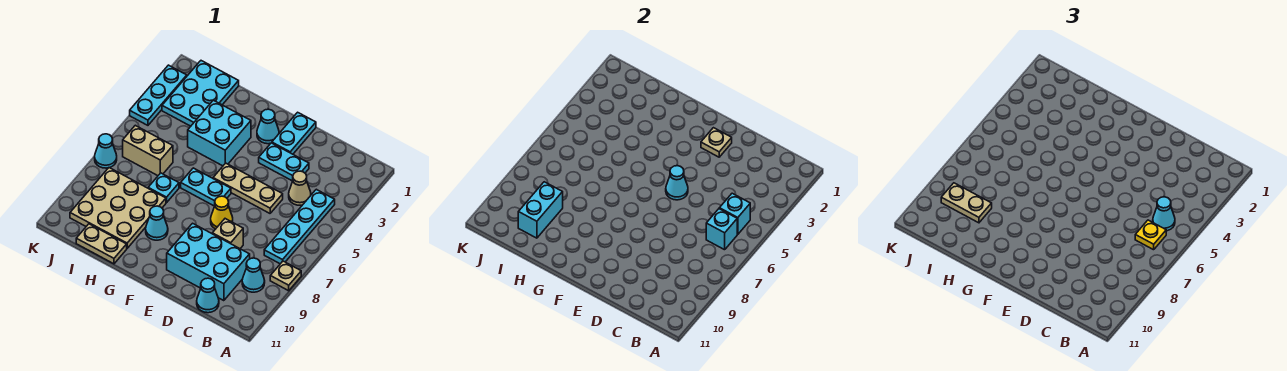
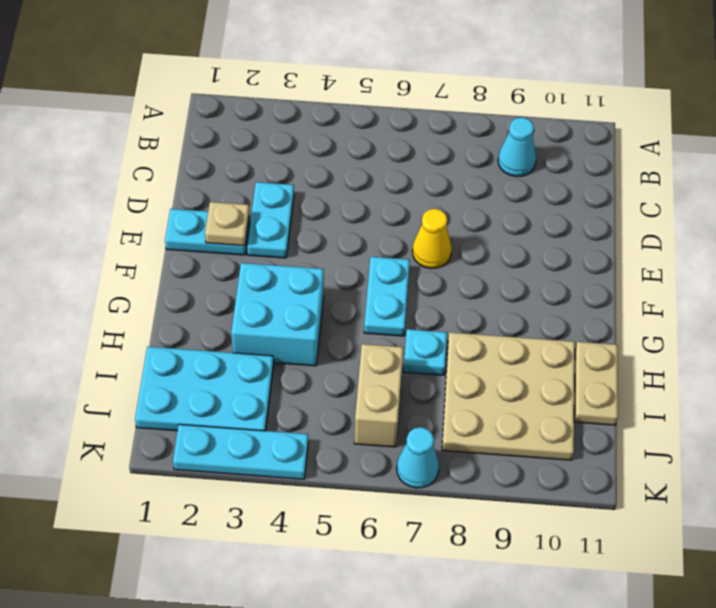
none -> tan 1x1 plate [270,261,301,291]
none -> cyan 1x4 plate [264,189,335,264]
none -> tan 1x1 cone [289,171,311,205]
none -> cyan 2x3 brick [167,223,250,301]

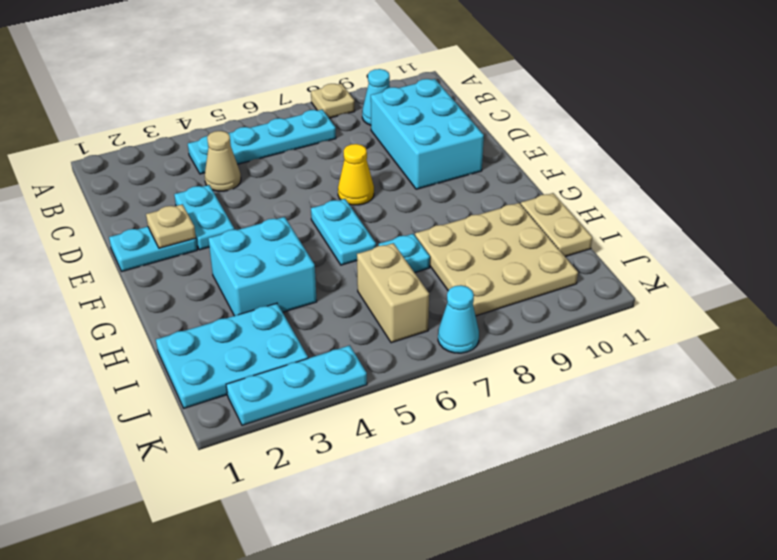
none -> cyan 1x1 cone [197,278,219,313]
none -> tan 1x3 plate [213,163,283,213]
none -> tan 1x1 brick [212,219,243,249]
none -> cyan 1x1 cone [257,109,279,144]

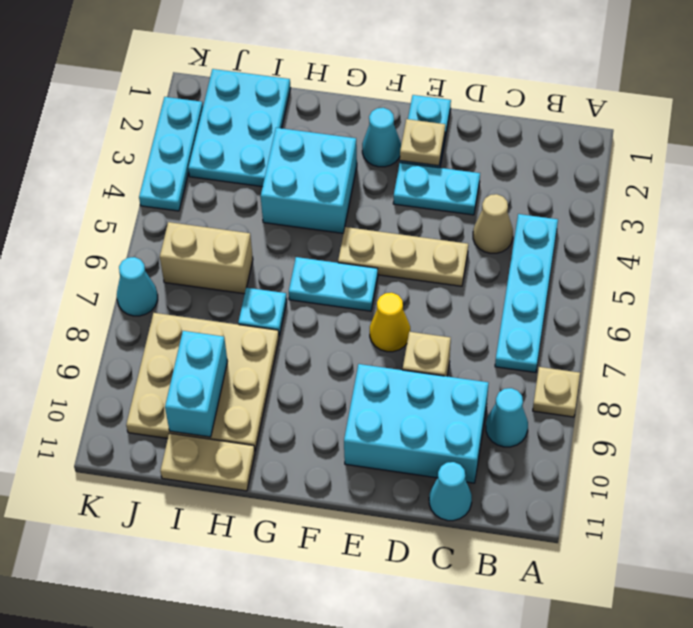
none -> cyan 1x1 cone [146,206,168,240]
none -> cyan 1x1 brick [719,193,750,234]
none -> cyan 1x1 brick [706,209,737,250]
none -> cyan 1x1 cone [666,166,688,200]

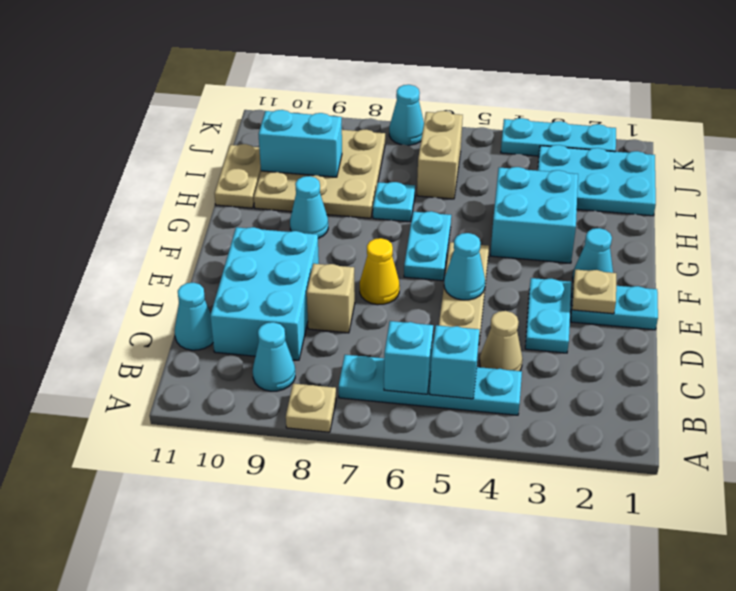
none -> cyan 1x1 cone [1153,197,1175,231]
none -> yellow 1x1 plate [1135,220,1166,250]
none -> tan 1x2 plate [941,183,992,223]

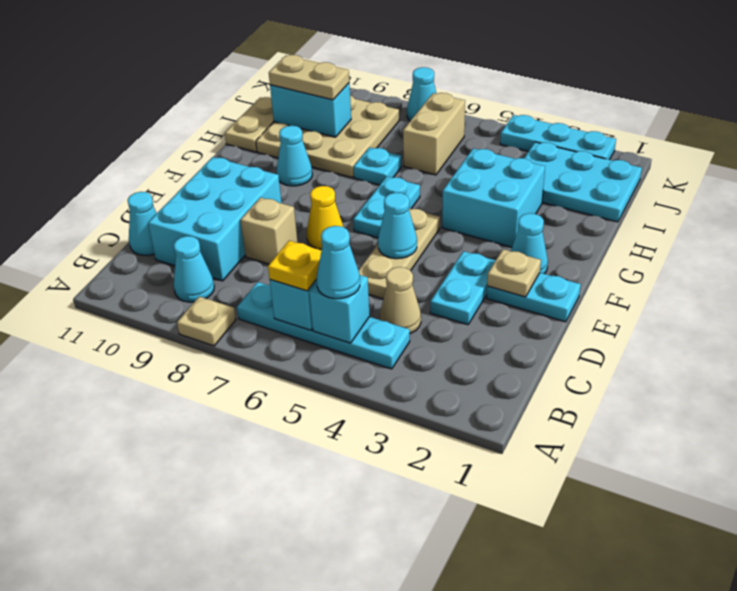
tan 1x2 plate [269,55,349,100] -> tan 1x2 plate turned to [941,183,992,223]

